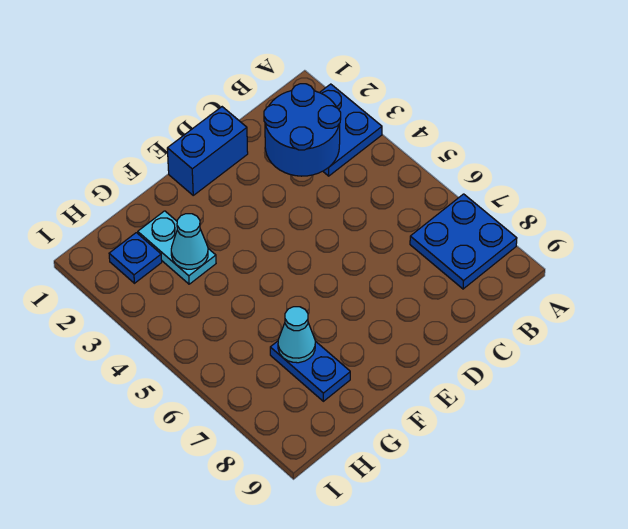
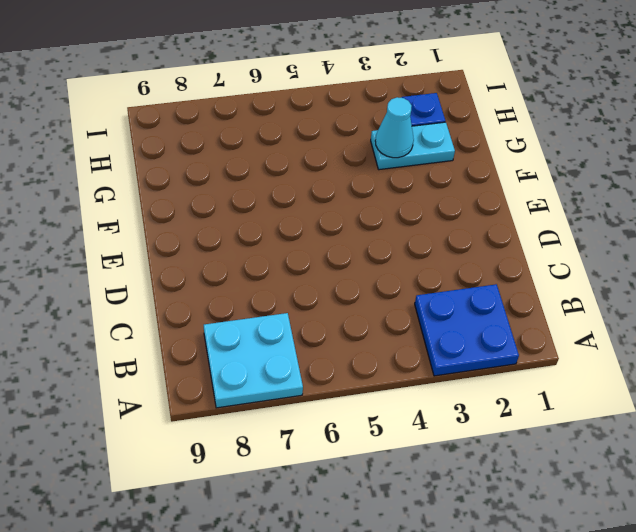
cyan 2x2 plate [204,313,303,408] -> blue 2x2 plate [410,194,517,289]
none -> blue 1x2 brick [167,107,248,195]
none -> blue 1x2 plate [270,341,350,401]

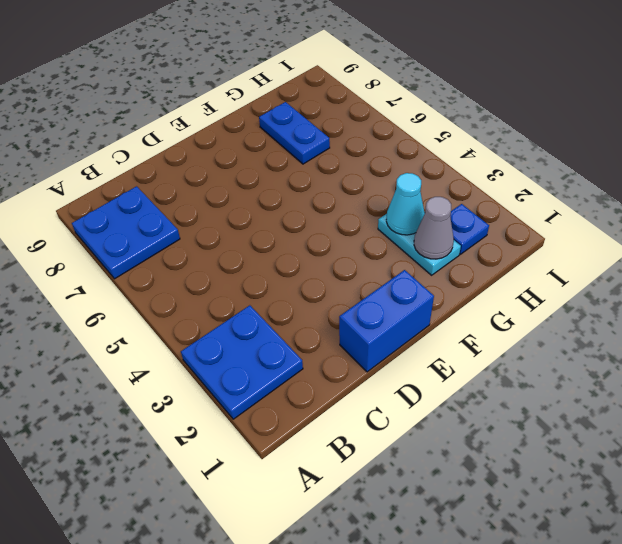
grey 1x1 cone [414,197,454,259] -> none
none -> blue 2x2 round brick [264,84,341,176]
none -> cyan 1x1 cone [278,307,315,363]

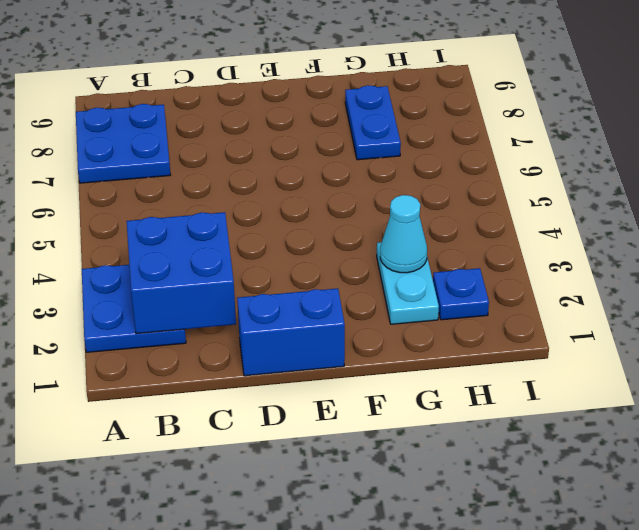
blue 2x2 brick [127,212,236,334] -> blue 2x2 round brick [264,84,341,176]
none -> cyan 1x1 cone [278,307,315,363]

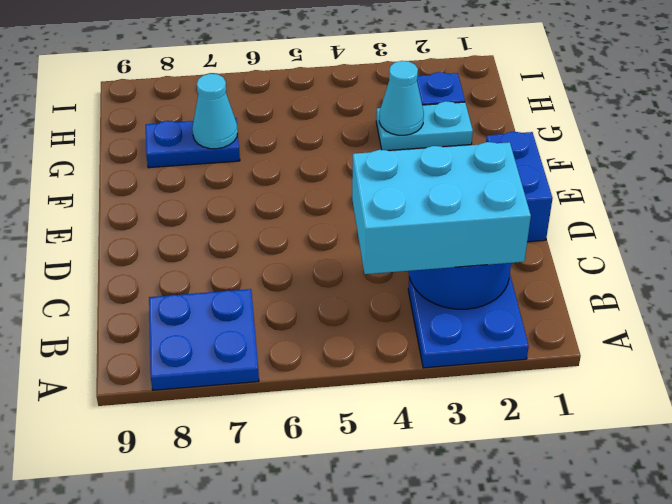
cyan 2x3 brick [352,142,531,274] -> none

